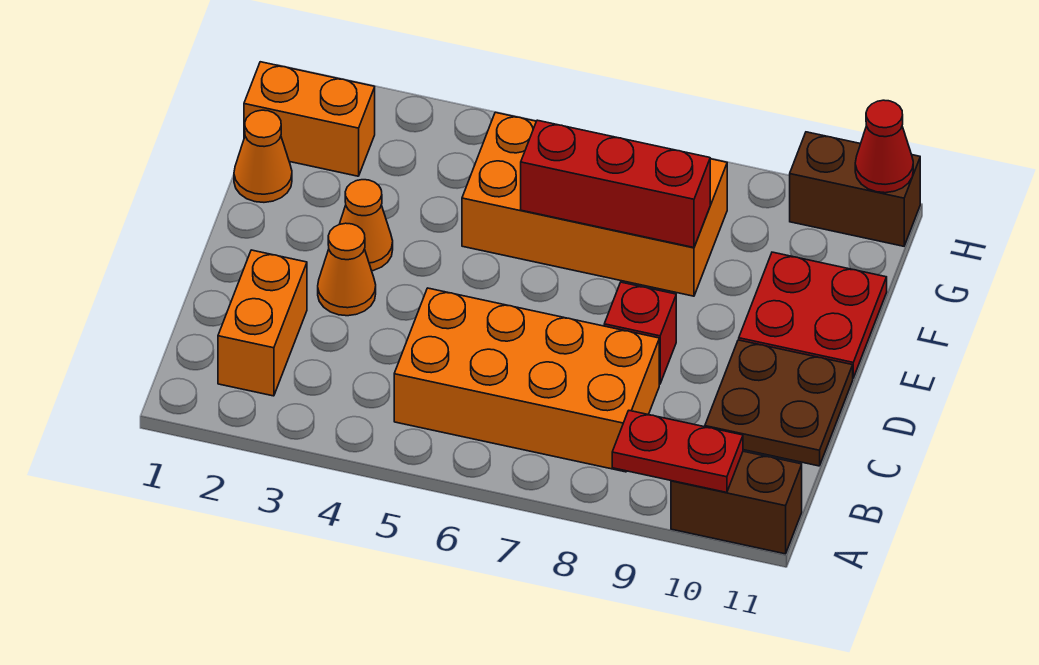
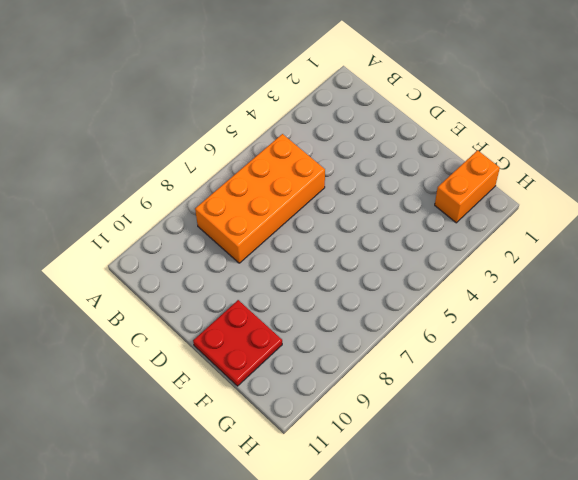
none -> brown 1x2 brick [671,451,802,554]
none -> orange 1x2 brick [218,250,307,396]
none -> brown 2x2 plate [705,340,853,466]

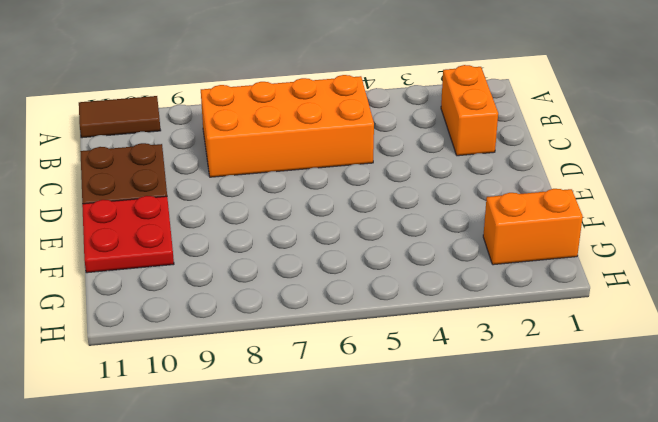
brown 1x2 tile [79,96,161,138] -> brown 1x2 brick [671,451,802,554]
none -> orange 1x1 cone [318,223,376,316]
none -> red 1x1 brick [604,282,676,384]
none -> orange 1x1 cone [340,180,393,271]

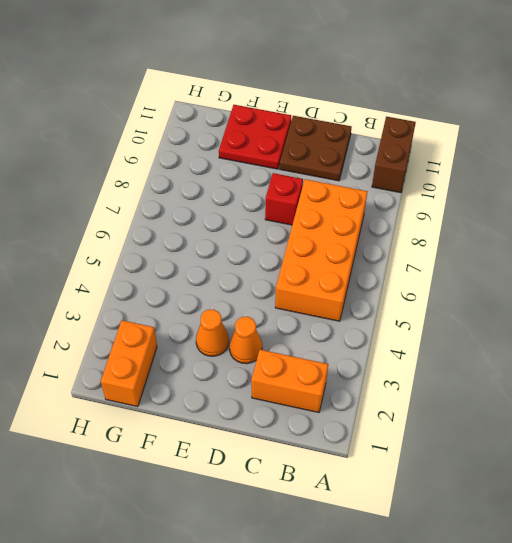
none -> orange 1x1 cone [234,110,292,202]
none -> orange 2x4 brick [462,112,727,296]
none -> brown 1x2 brick [790,132,920,246]

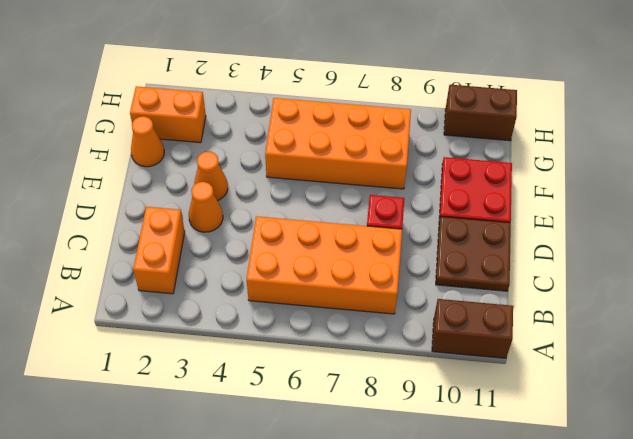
none -> red 1x2 plate [612,411,743,492]
none -> red 1x3 brick [521,120,710,248]
none -> red 1x1 cone [855,100,913,193]

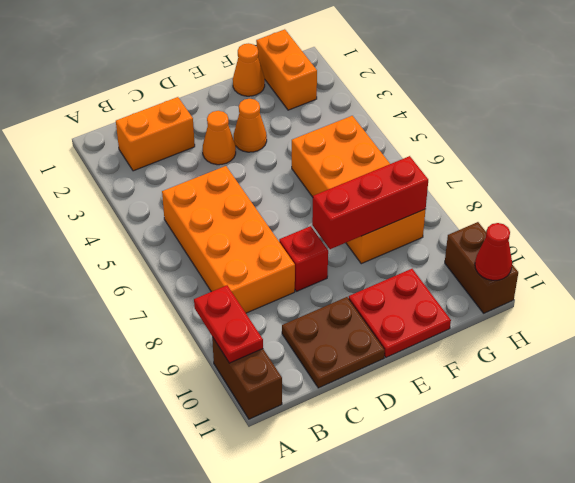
red 1x3 brick [312,156,428,249] -> red 1x3 brick turned to [521,120,710,248]

